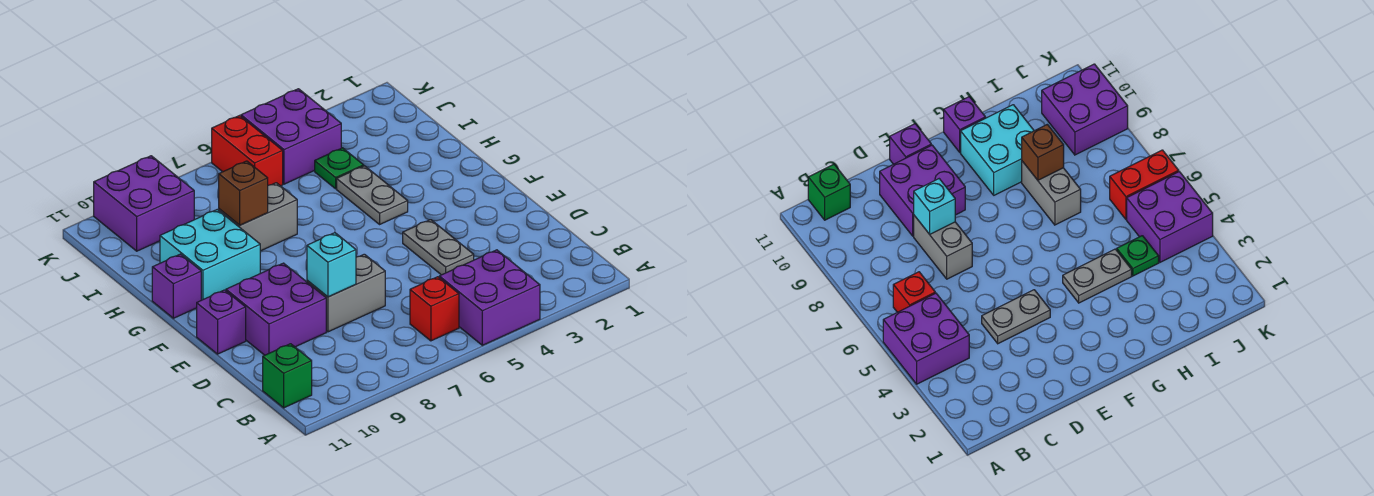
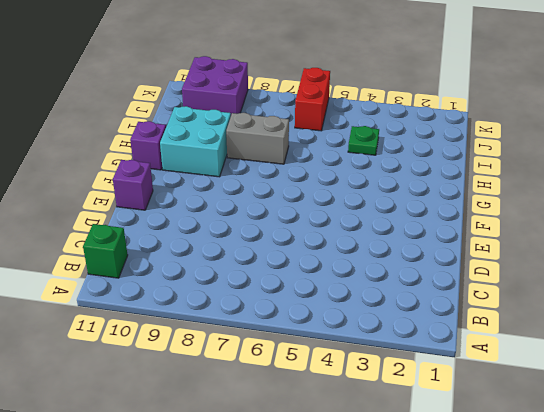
none -> purple 2x2 brick [439,250,540,345]
none -> red 1x1 brick [410,277,459,341]
none -> grey 1x2 plate [403,220,474,275]

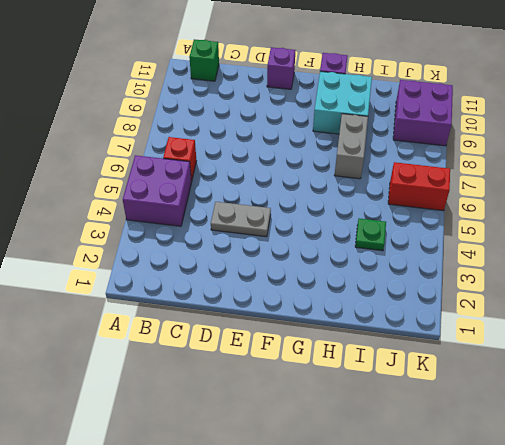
none -> grey 1x2 brick [307,254,385,332]
none -> purple 2x2 brick [226,263,326,355]
none -> grey 1x2 plate [337,166,408,224]

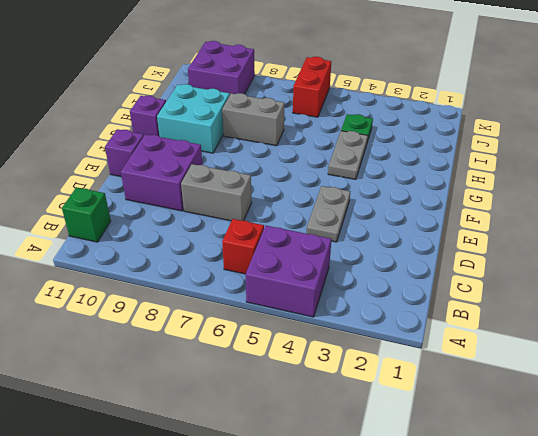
none -> purple 2x2 brick [241,89,341,184]
none -> cyan 1x1 brick [307,233,356,297]
none -> brown 1x1 brick [219,161,268,225]

